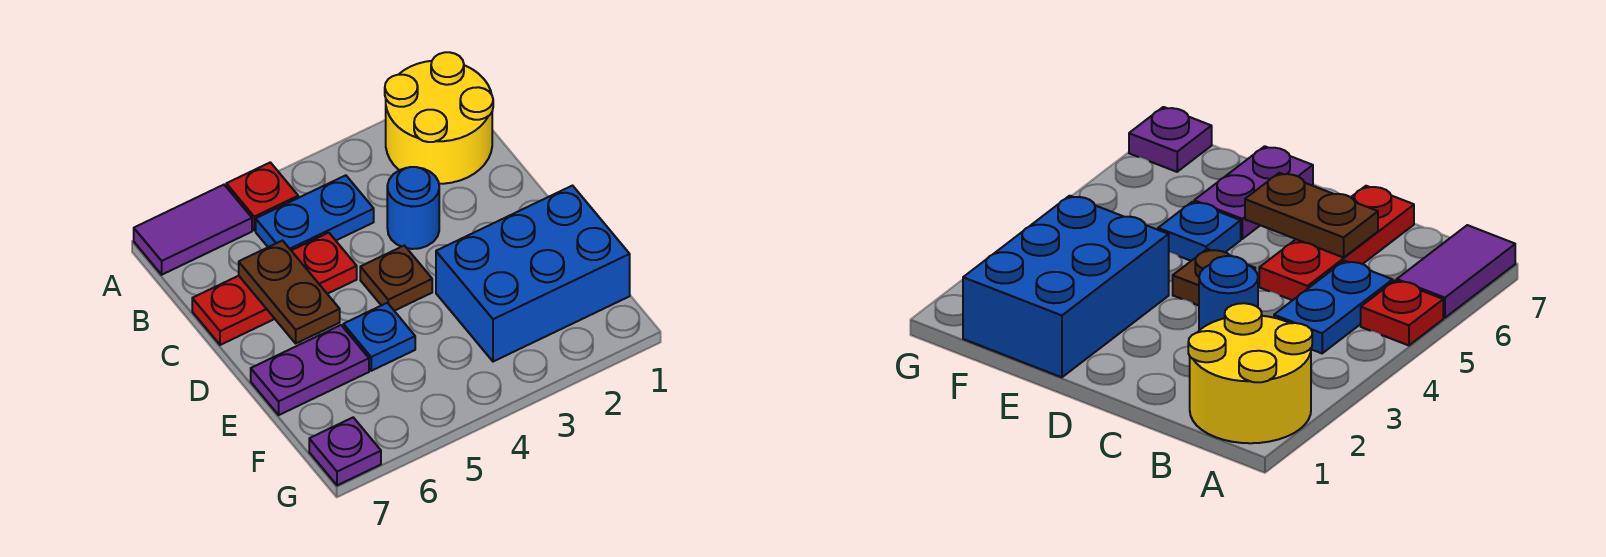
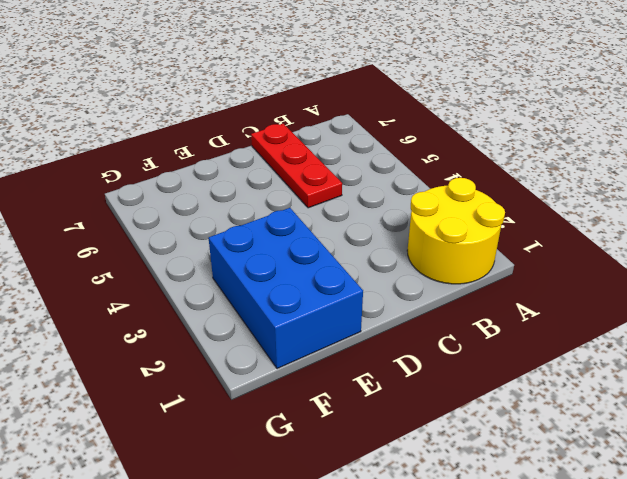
none -> red 1x1 plate [226,162,298,230]
none -> purple 1x2 tile [134,185,252,275]
none -> blue 1x2 plate [256,175,374,250]

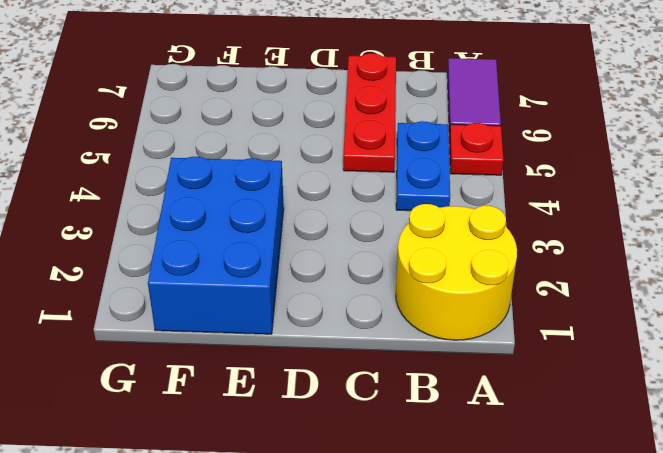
none -> blue 1x1 round brick [387,167,439,249]
none -> brown 1x1 plate [360,246,432,311]
none -> blue 1x1 plate [343,303,415,371]

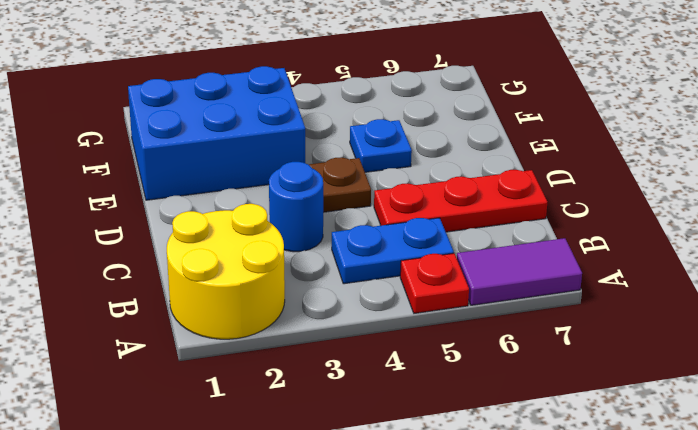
none -> purple 1x2 plate [251,325,369,415]
none -> purple 1x1 plate [309,418,381,485]
none -> brown 1x2 plate [239,241,340,343]

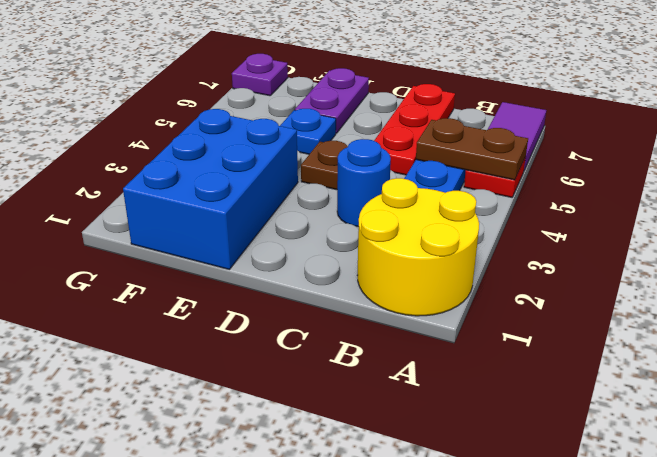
brown 1x2 plate [416,118,528,180] -> brown 1x2 plate moved to [239,241,340,343]

